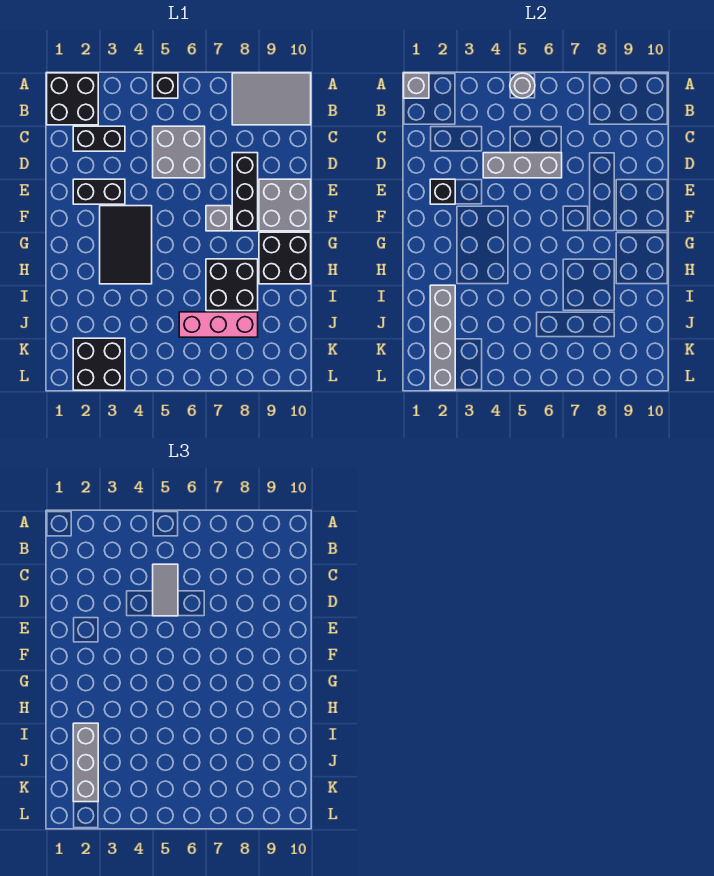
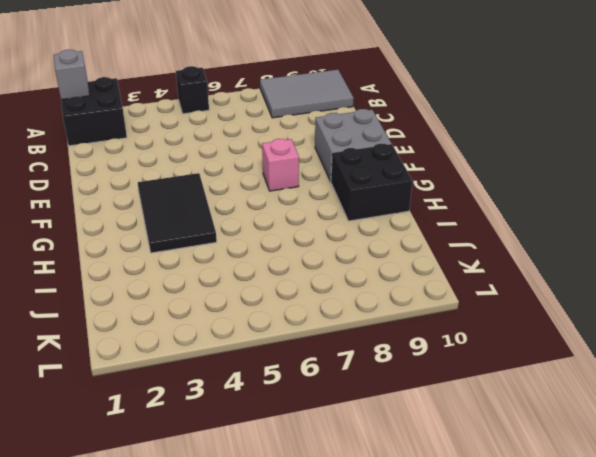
pink 1x1 brick [262,139,299,191] -> grey 1x1 brick [206,206,231,231]
none -> black 1x2 brick [73,126,125,151]
none -> grey 2x2 brick [153,126,205,178]
none -> black 1x3 brick [232,153,258,231]

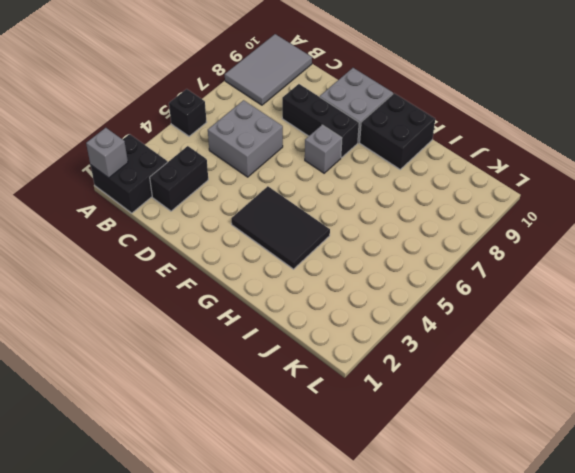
none -> black 1x2 brick [73,179,125,204]
none -> black 2x2 brick [206,259,258,311]
none -> pink 1x3 brick [179,312,258,337]

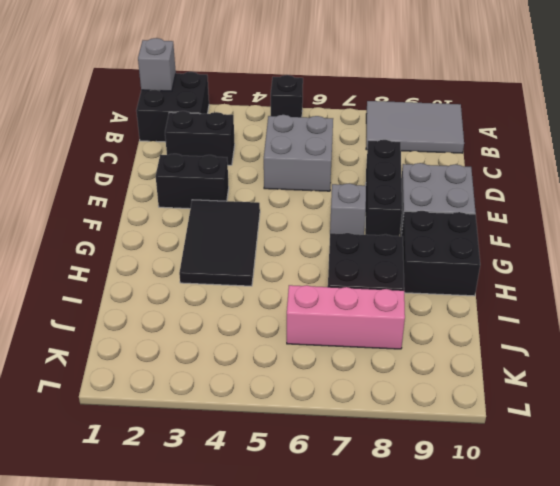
none -> black 2x2 brick [73,338,125,390]
none -> grey 1x1 round brick [510,73,535,98]
none -> grey 1x3 brick [483,153,562,178]

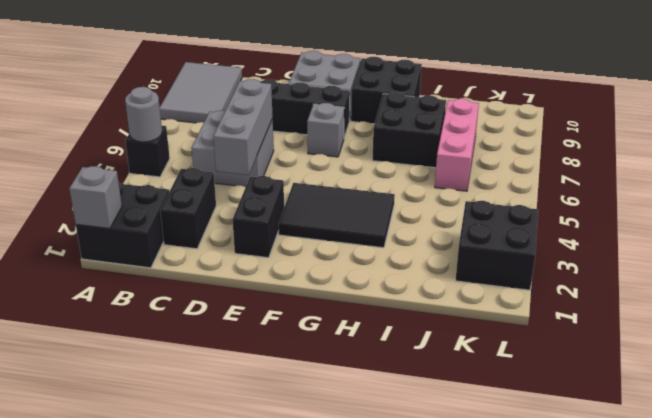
none -> black 1x1 brick [430,179,455,204]
none -> grey 1x4 brick [430,285,455,390]
none -> grey 1x2 tile [153,564,178,616]

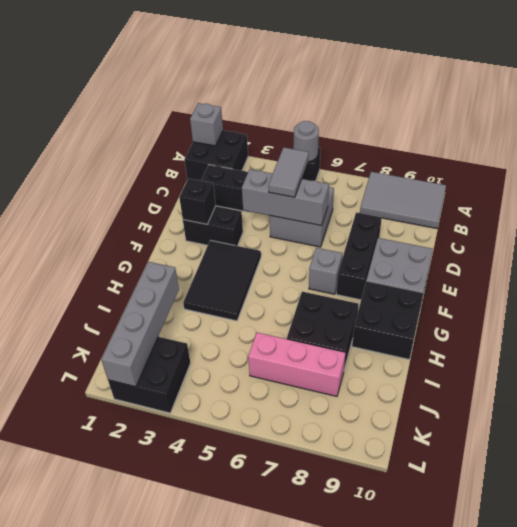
none -> grey 1x3 brick [73,723,98,802]

